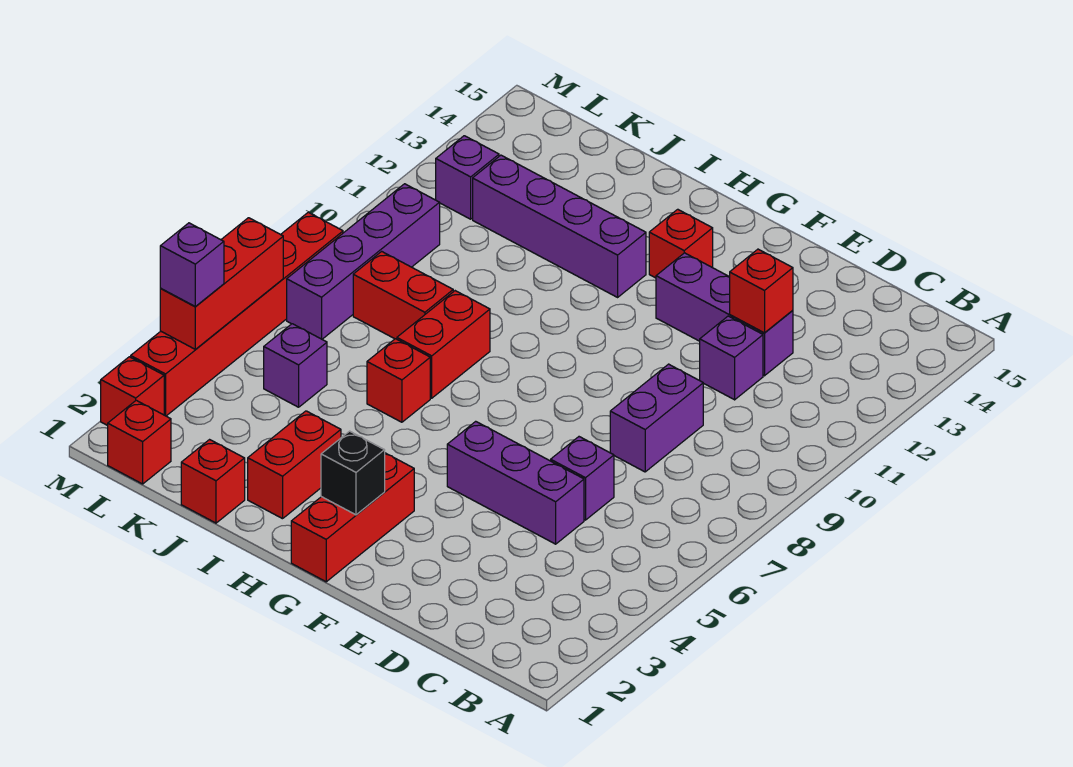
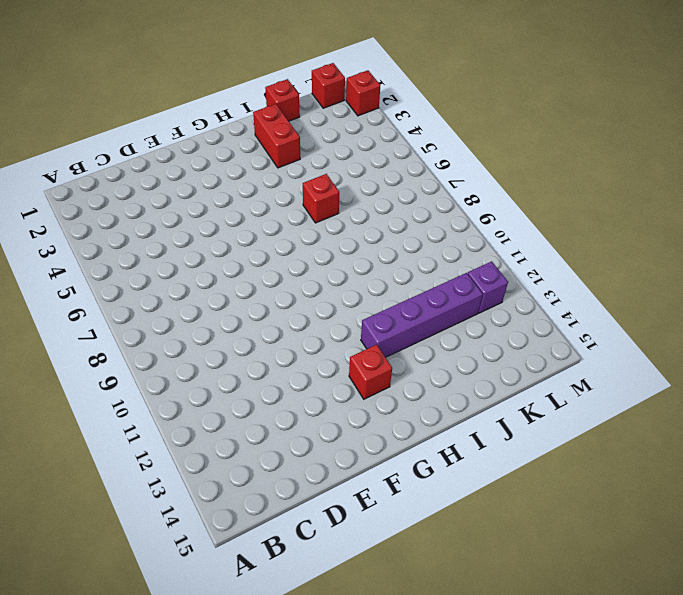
none -> purple 1x3 brick [447,421,584,544]
none -> purple 1x1 brick [551,437,614,520]
none -> purple 1x2 brick [610,364,703,472]

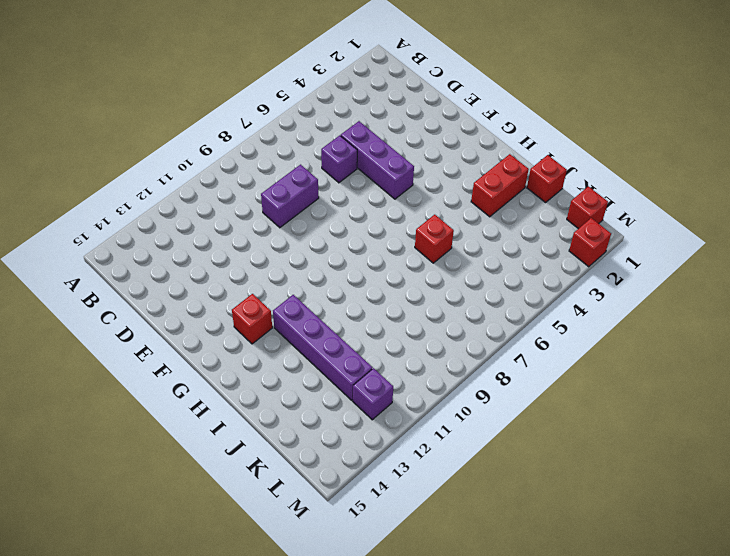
none -> purple 1x1 brick [700,316,763,400]
none -> purple 1x3 brick [656,253,793,376]
none -> red 1x3 brick [291,453,414,582]

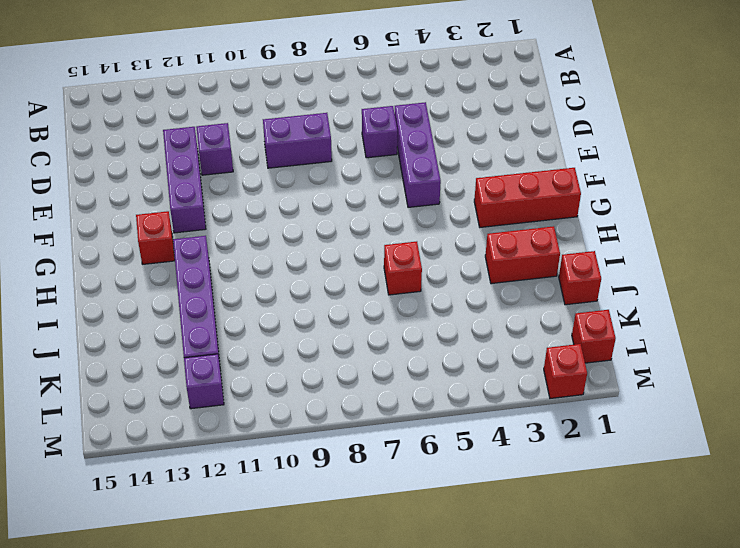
none -> red 1x2 brick [397,291,490,398]
none -> red 1x2 brick [353,251,453,339]
none -> purple 1x1 brick [264,324,327,407]

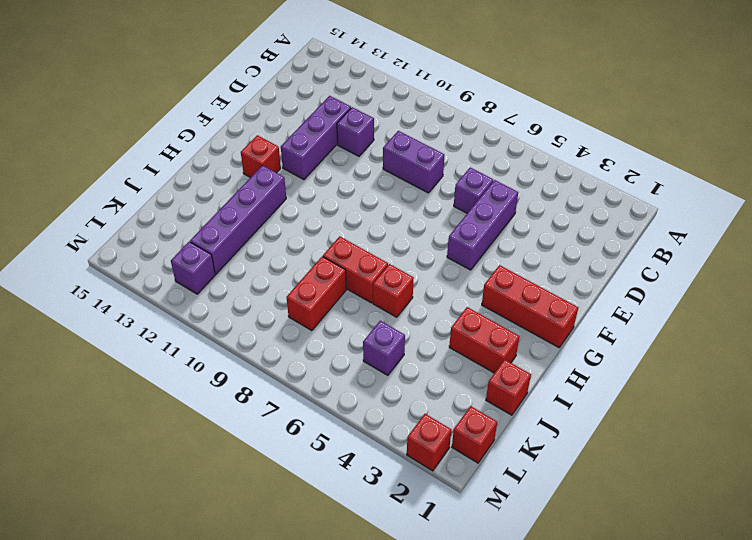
none -> purple 1x4 brick [287,184,440,339]
none -> red 1x6 brick [131,212,343,416]
none -> red 1x1 brick [730,249,793,333]

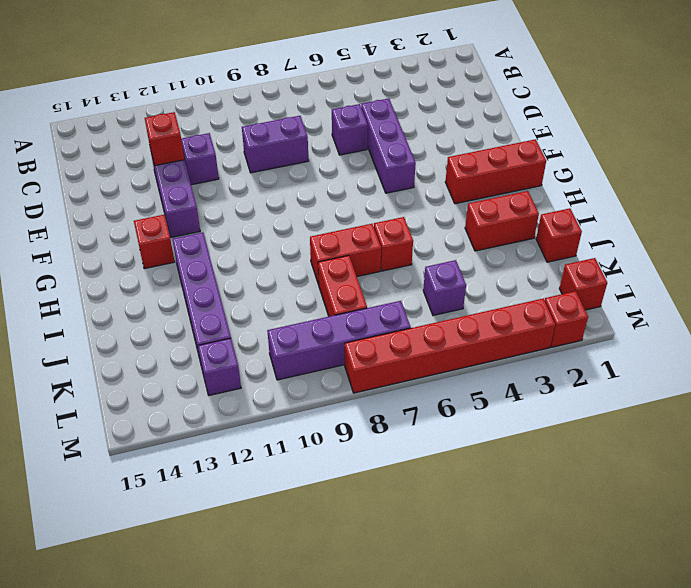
none -> black 1x1 brick [321,431,385,515]
none -> red 1x3 brick [160,218,283,349]
none -> purple 1x1 brick [160,223,224,306]

